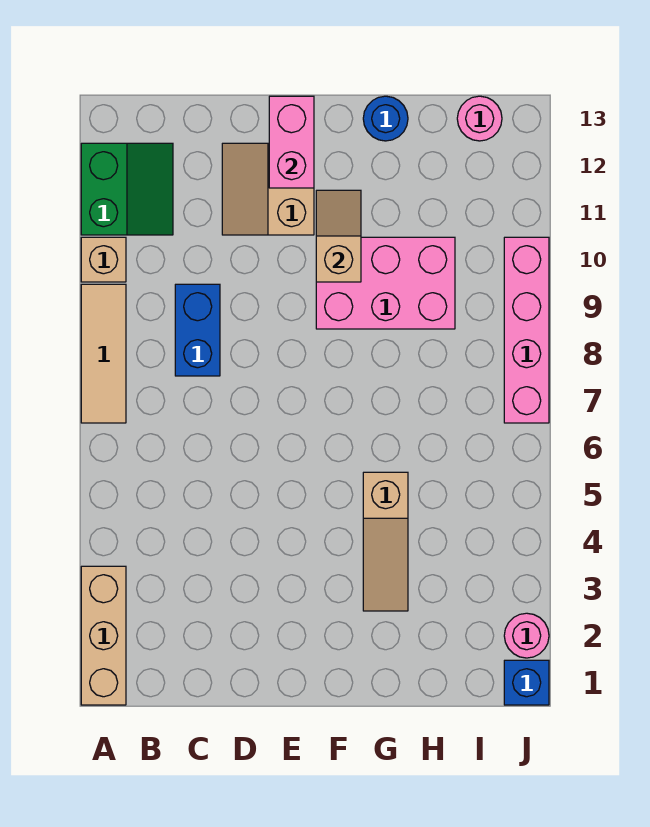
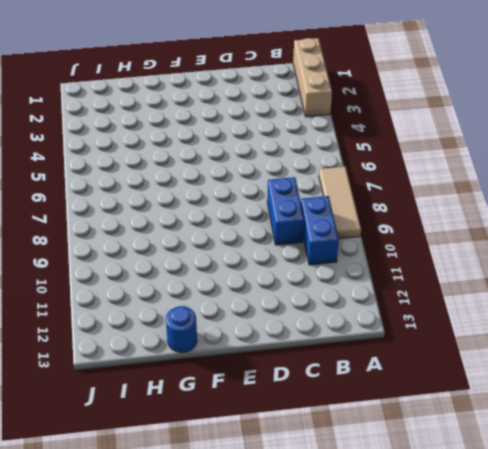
blue 1x2 brick [301,196,339,265] -> none
none -> tan 1x1 brick [81,237,126,282]
none -> green 2x2 slope [81,143,173,235]
none -> tan 2x2 slope [222,143,314,235]

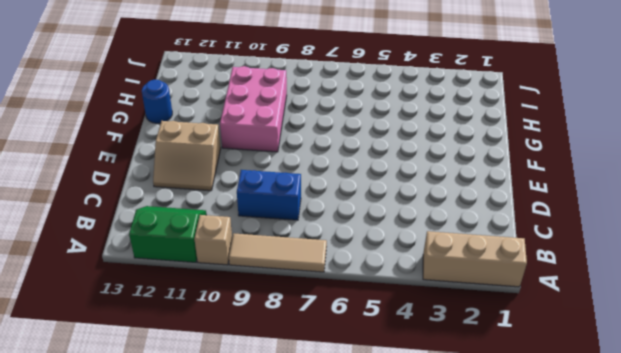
none -> tan 1x3 slope [363,472,408,611]
none -> pink 1x1 round brick [457,96,502,141]
none -> blue 1x1 brick [504,660,549,705]

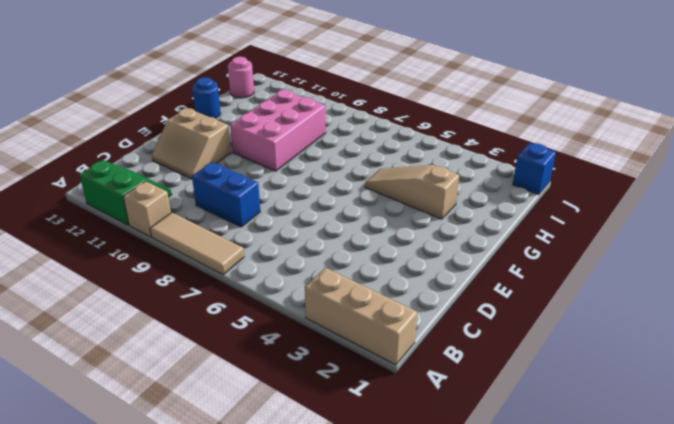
tan 1x3 slope [365,165,459,219] -> tan 1x3 slope turned to [363,472,408,611]
none -> pink 1x1 round brick [504,613,549,658]
none -> pink 1x4 brick [504,237,549,423]
none -> pink 1x2 brick [269,96,314,188]

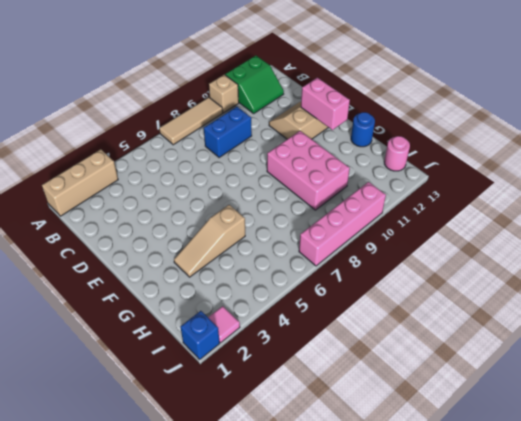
pink 1x2 brick [301,78,350,130] -> pink 1x2 brick turned to [269,96,314,188]
pink 1x1 tile [208,306,240,343] -> pink 1x1 round brick [504,613,549,658]
none -> tan 1x2 slope [316,190,361,282]

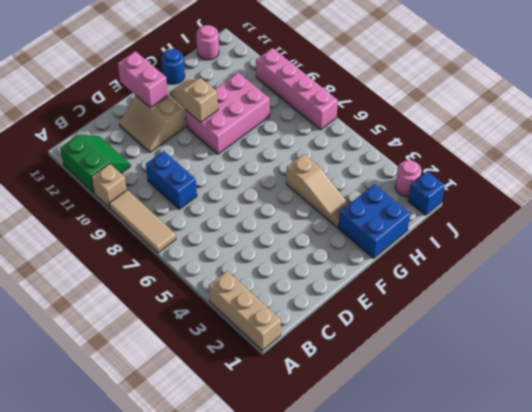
blue 2x2 brick [338,184,410,258] -> none

